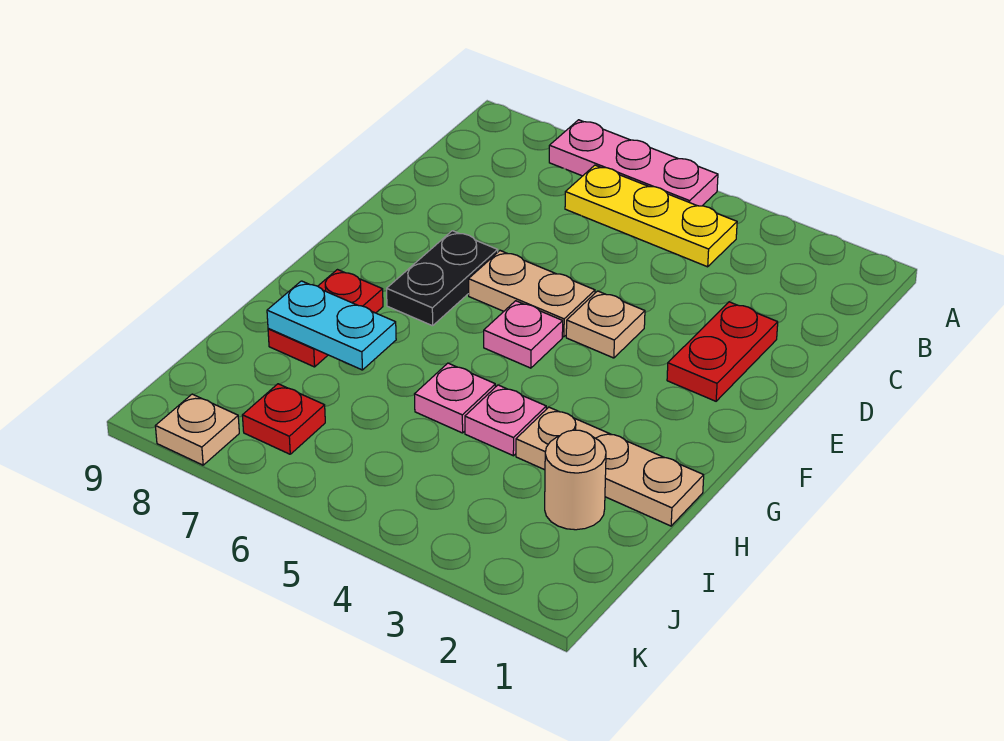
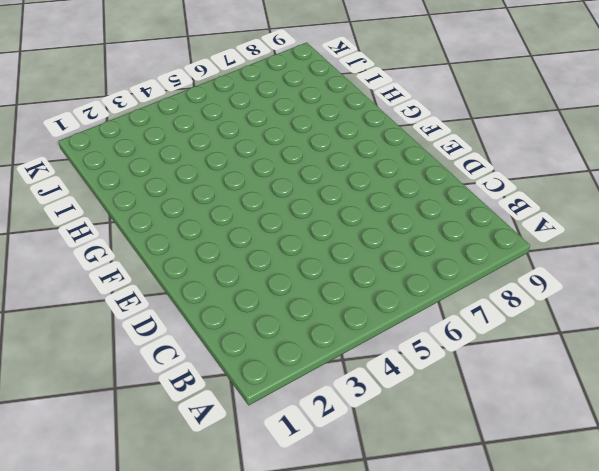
none -> pink 1x3 plate [549,120,718,206]
none -> yellow 1x3 plate [565,165,737,267]
none -> red 1x2 plate [667,302,778,401]

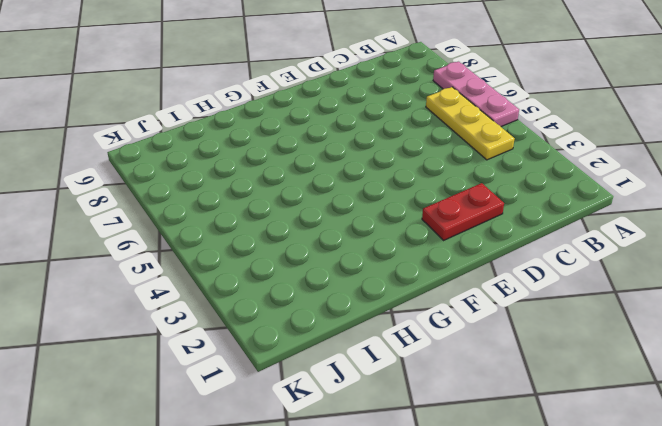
none -> tan 1x1 plate [566,291,645,358]
none -> tan 1x2 plate [469,251,595,337]
none -> black 1x2 plate [387,231,498,326]

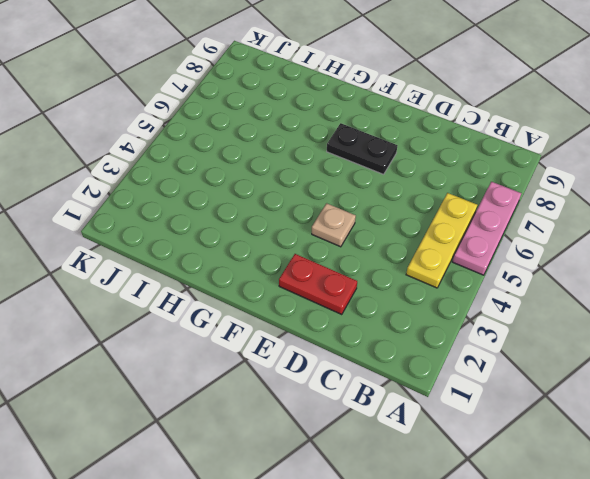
none -> tan 1x2 plate [469,251,595,337]
none -> pink 1x1 plate [484,301,563,368]
none -> red 1x2 plate [268,270,383,367]

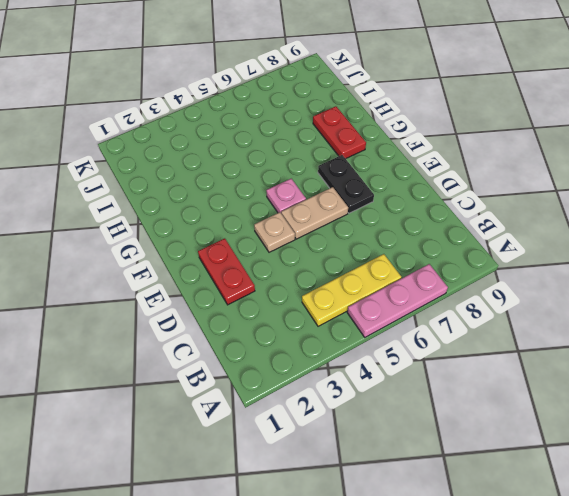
none -> tan 1x3 plate [516,407,704,526]
none -> pink 1x1 plate [465,385,546,456]
none -> pink 1x1 plate [415,363,495,433]

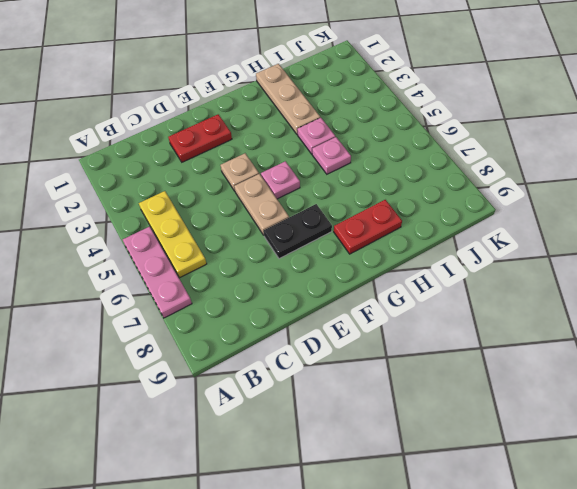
none -> tan 1x1 round brick [545,430,606,530]
none -> red 1x1 plate [242,384,325,454]
none -> tan 1x1 plate [155,394,239,465]

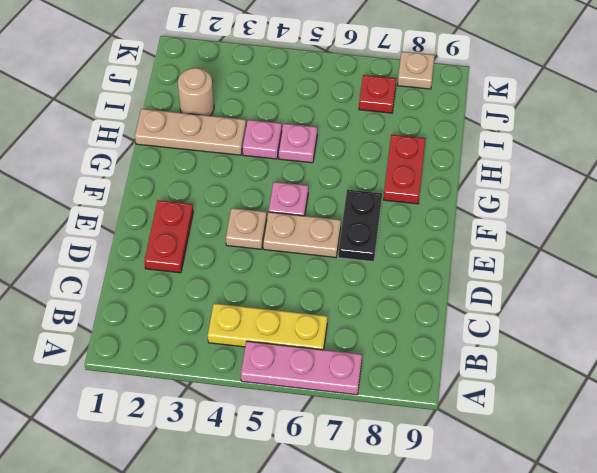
none -> cyan 1x2 plate [267,281,396,370]

